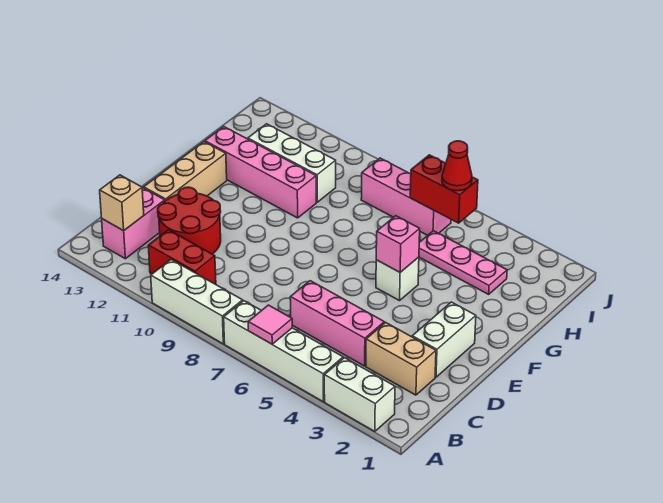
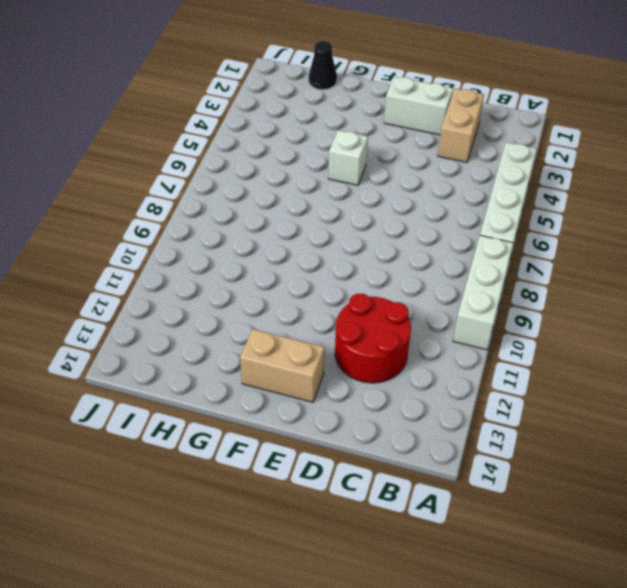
tan 1x2 brick [240,329,324,402] -> tan 1x3 brick [144,142,227,201]
black 1x1 cone [309,41,337,90] -> none
none -> white 1x2 brick [324,358,395,432]
none -> red 1x2 brick [148,230,216,284]
none -> pink 1x2 brick [102,188,165,259]

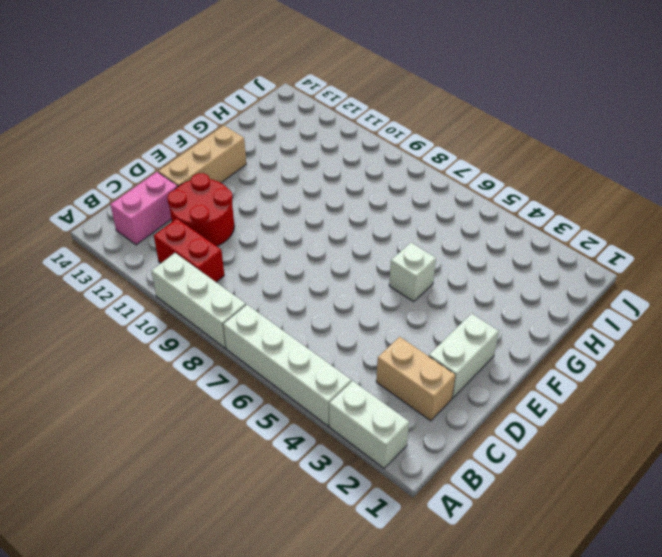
none -> pink 1x3 brick [290,281,384,366]
none -> pink 1x4 brick [205,127,316,218]
none -> pink 1x3 plate [419,231,507,294]

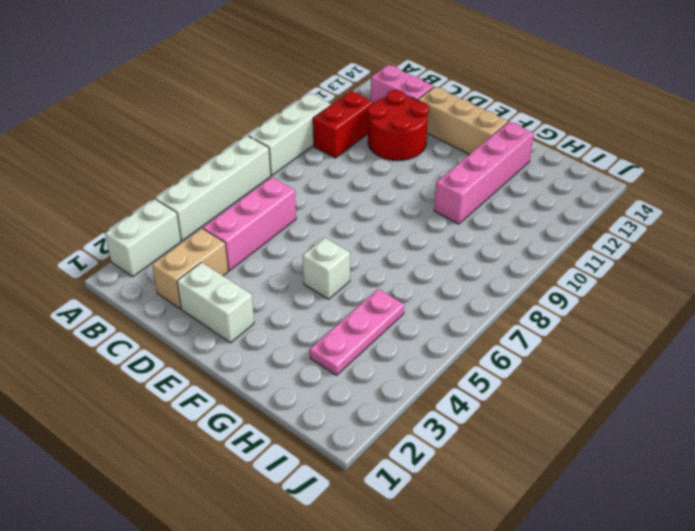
none -> white 1x3 brick [248,124,336,202]
none -> pink 1x3 brick [361,158,451,235]
none -> pink 1x1 tile [248,305,292,344]

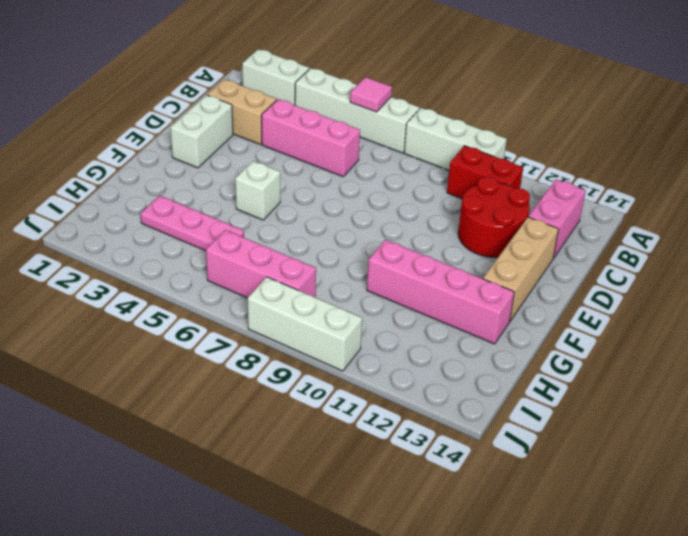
white 1x3 brick [248,277,362,371] -> white 1x3 brick moved to [248,124,336,202]
none -> tan 1x1 brick [100,175,144,231]
none -> pink 1x1 brick [376,216,420,272]
none -> red 1x2 brick [410,155,478,223]

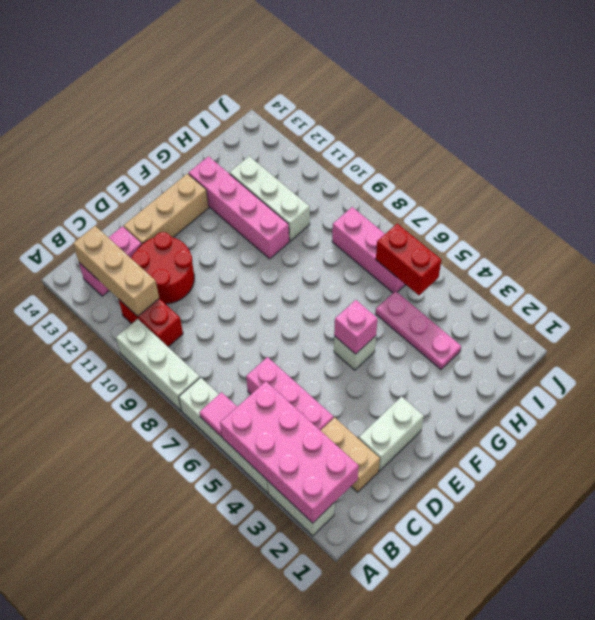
pink 2x4 brick [220,381,359,523] -> none
tan 1x3 brick [73,226,159,316] -> tan 1x1 brick [100,175,144,231]
none -> red 1x1 cone [442,141,472,191]

